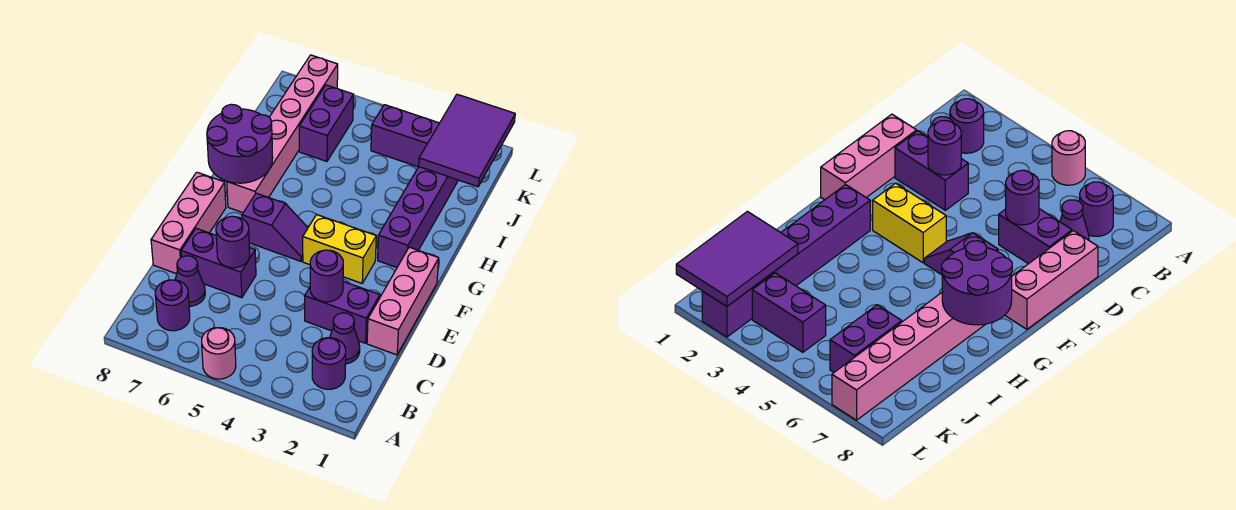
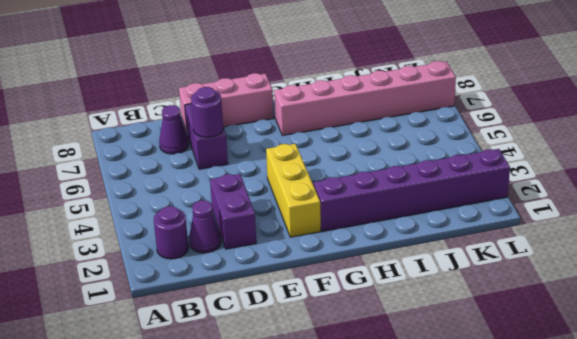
yellow 1x3 brick [266,144,321,237] -> yellow 1x2 brick [303,214,376,283]
none -> pink 1x1 round brick [202,328,236,379]
none -> purple 1x1 round brick [155,280,190,331]
none -> pink 1x3 brick [367,247,439,355]

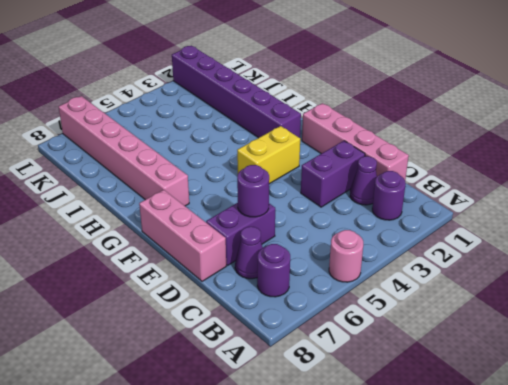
pink 1x4 brick [302,103,409,180] -> pink 1x3 brick [367,247,439,355]
none -> purple 1x2 slope [242,193,308,261]
none -> purple 1x2 brick [299,85,354,161]
none -> purple 1x2 brick [371,105,439,167]

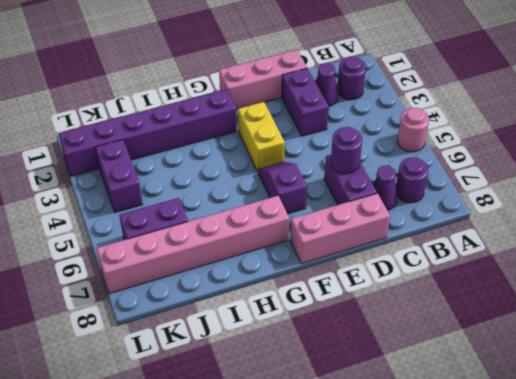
none -> purple 1x1 round brick [310,250,343,302]
none -> purple 2x2 round brick [207,104,273,183]
none -> purple 2x3 tile [419,94,515,187]

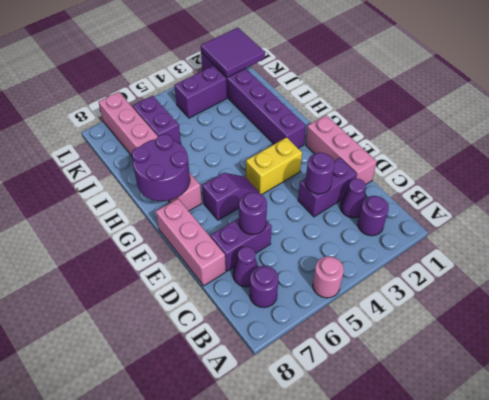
purple 2x2 tile [201,27,265,77] -> purple 2x3 tile [419,94,515,187]

